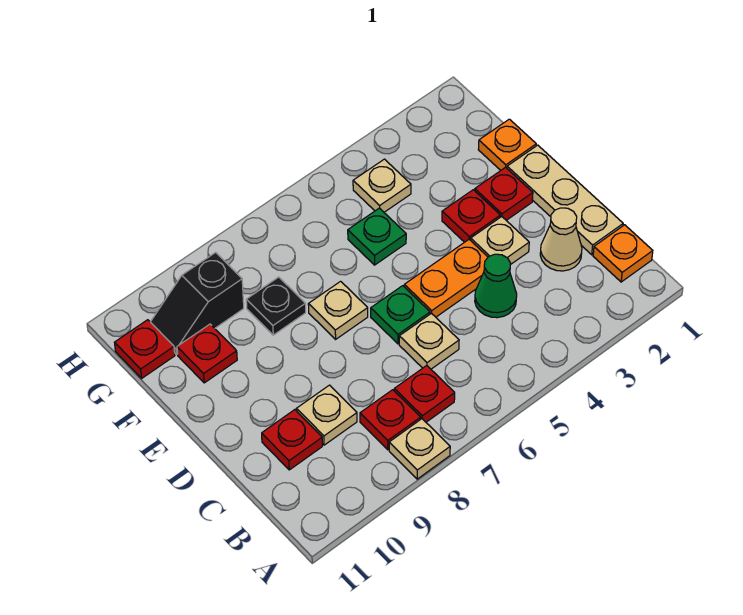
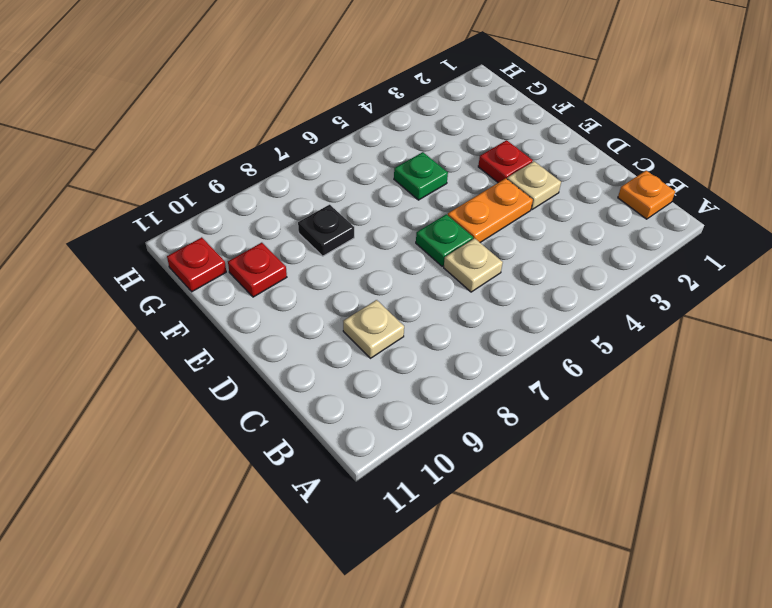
none -> tan 1x1 plate [389,419,450,479]
none -> red 1x1 plate [394,366,455,422]
none -> red 1x1 plate [360,390,421,450]

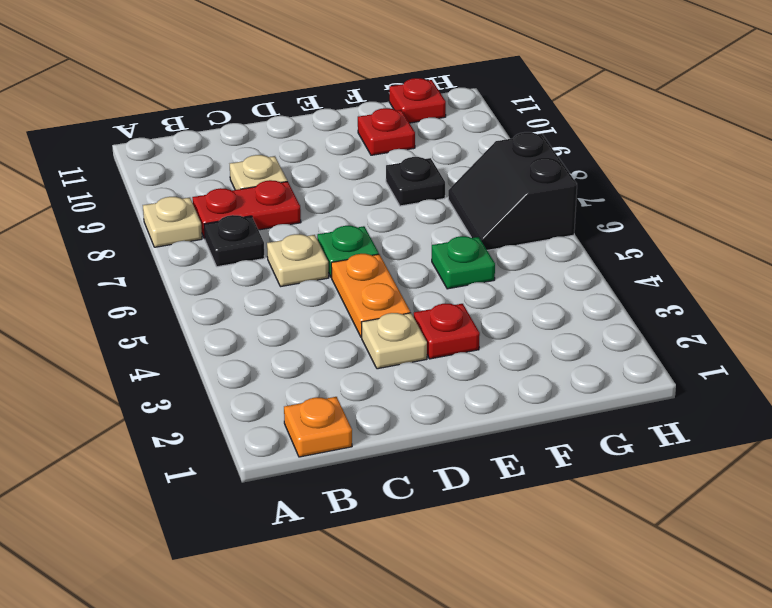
black 1x1 plate [204,215,265,267] -> red 1x1 plate [394,366,455,422]
red 1x2 plate [192,180,301,239] -> red 1x1 plate [360,390,421,450]
black 2x2 slope [448,132,577,250] -> none
none -> tan 1x3 plate [507,145,623,255]
none -> tan 1x1 cone [540,208,582,271]
none -> green 1x1 cone [475,254,517,318]

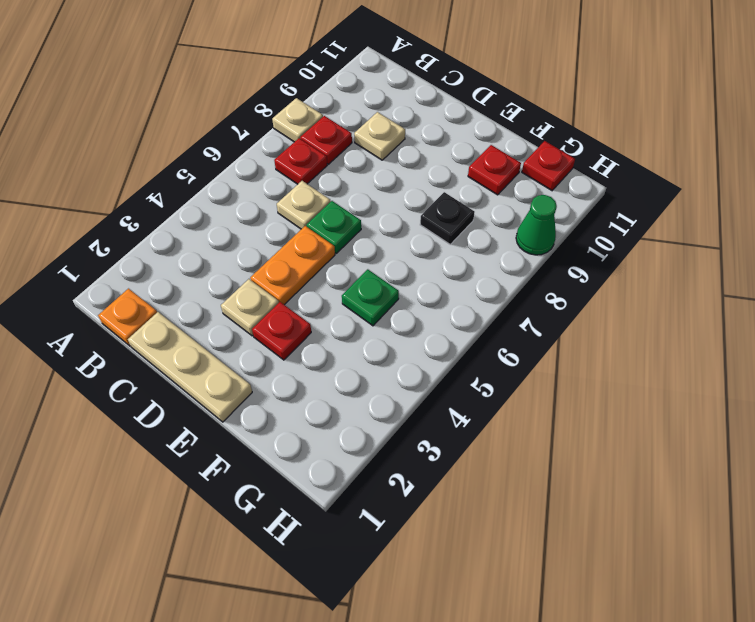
green 1x1 cone [516,195,557,255] -> green 1x1 cone moved to [475,254,517,318]
none -> tan 1x1 cone [540,208,582,271]
none -> red 1x1 plate [262,410,322,470]
none -> red 1x1 plate [475,167,533,220]

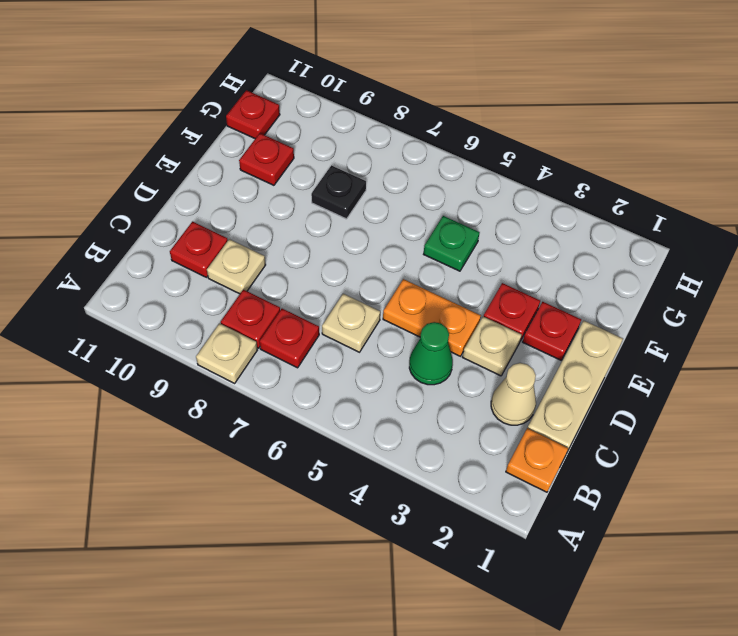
none -> green 1x1 plate [371,286,430,344]
none -> tan 1x1 plate [308,281,368,339]
none -> orange 1x1 plate [478,119,536,170]

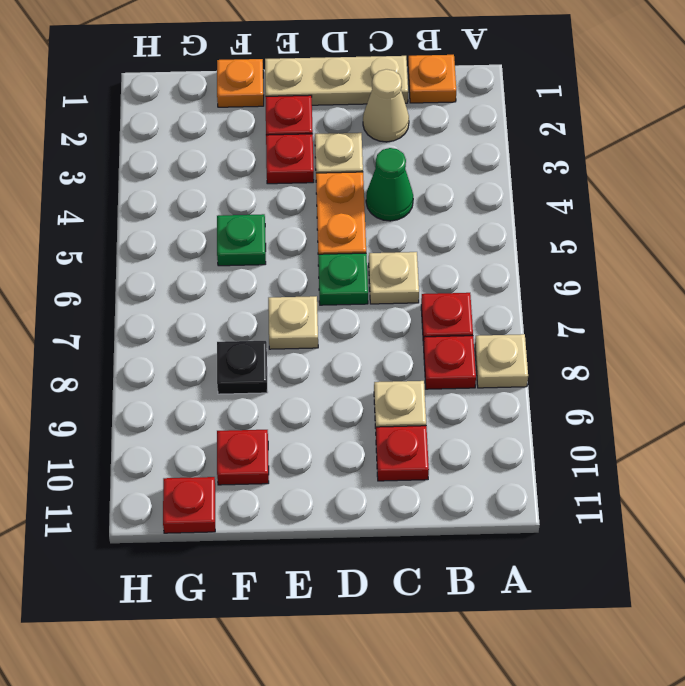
none -> tan 1x1 plate [353,159,411,212]
none -> black 1x2 slope [151,252,244,354]

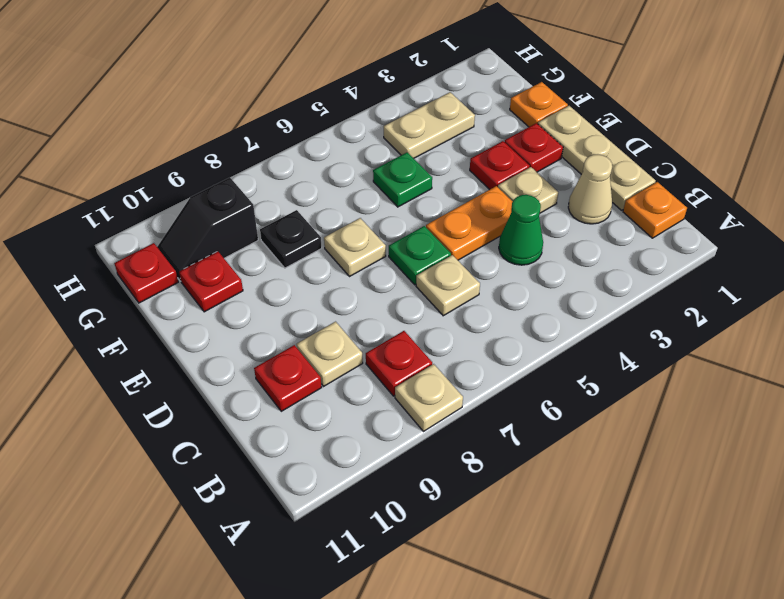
tan 1x2 plate [384,92,475,158] -> tan 1x1 plate [353,159,411,212]
none -> red 1x1 plate [394,366,455,422]

